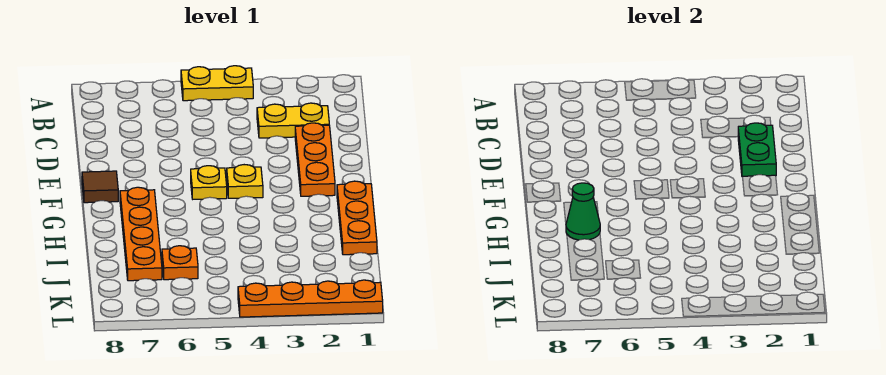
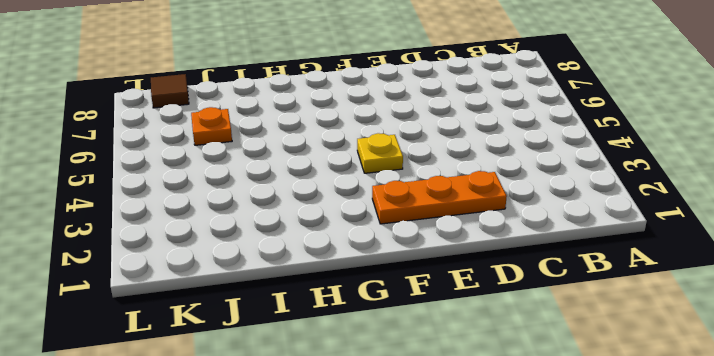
brown 1x1 tile [151,74,189,108] -> brown 1x1 tile moved to [82,171,118,203]
none -> yellow 1x2 plate [181,66,253,101]
none -> yellow 1x2 plate [257,103,329,138]
none -> yellow 1x1 plate [191,166,227,199]

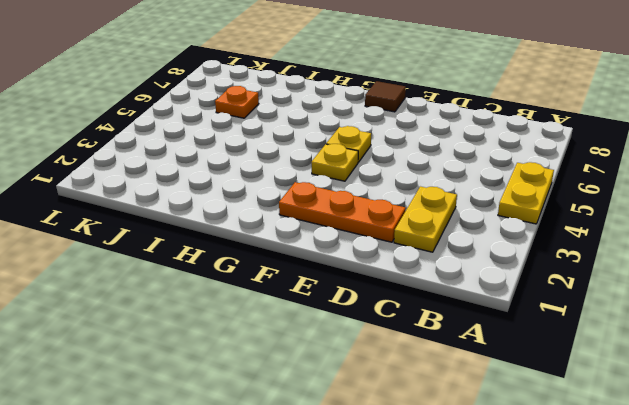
none -> orange 1x3 plate [337,181,377,255]
none -> orange 1x4 plate [120,187,162,281]
none -> orange 1x4 plate [238,280,383,317]

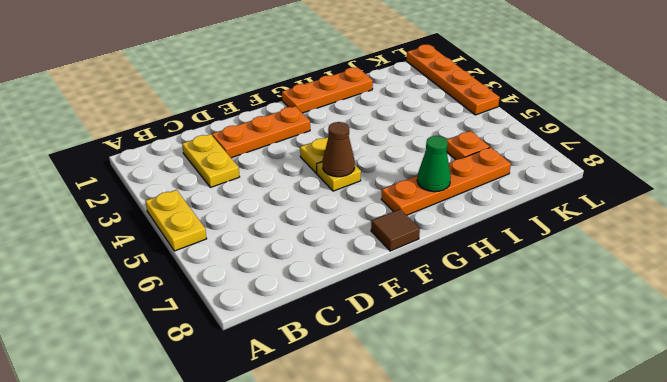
brown 1x1 cone [323,122,355,177] -> none
none -> green 1x2 plate [738,123,776,176]

